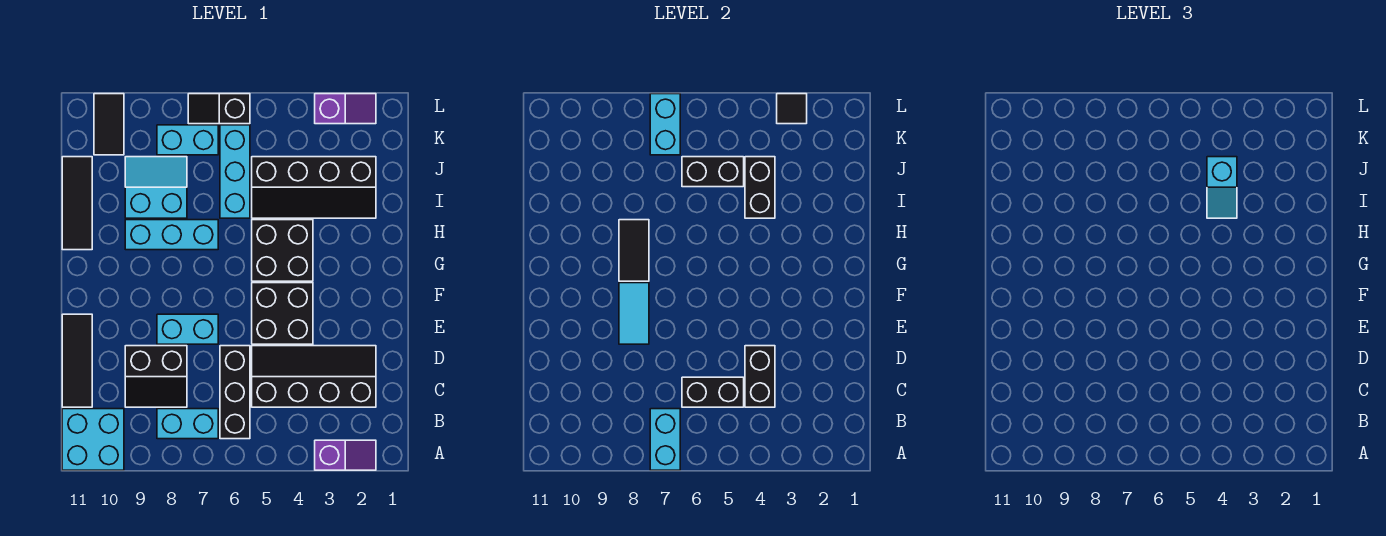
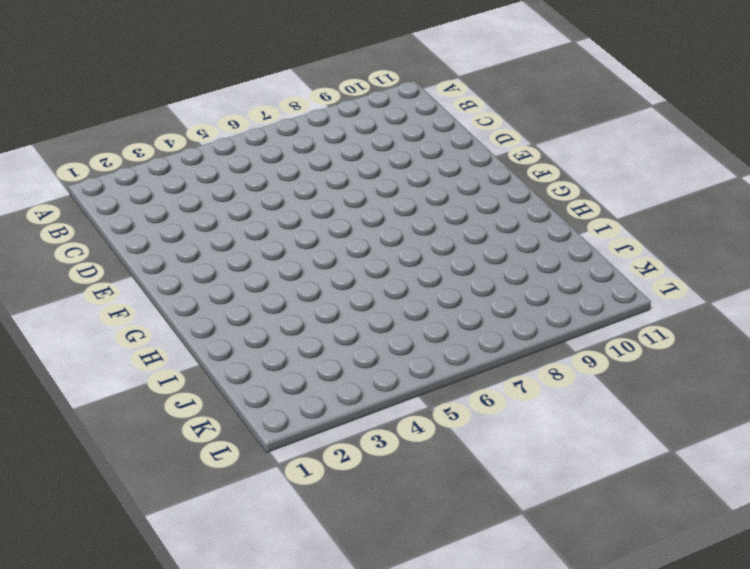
none -> purple 1x2 slope [315,440,376,470]
none -> cyan 2x2 brick [62,409,124,470]
none -> black 1x3 brick [220,346,250,439]

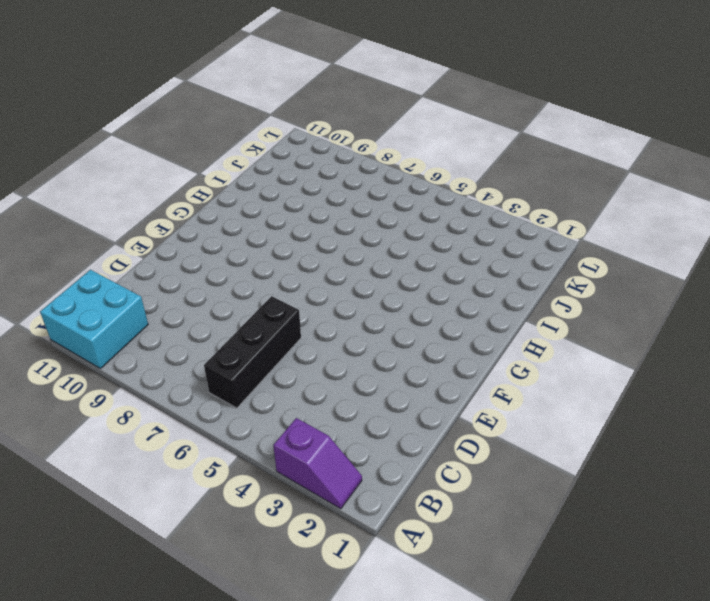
none -> cyan 1x2 brick [157,409,218,439]
none -> black 2x4 slope [252,346,376,407]
none -> black 2x2 slope [125,346,187,407]

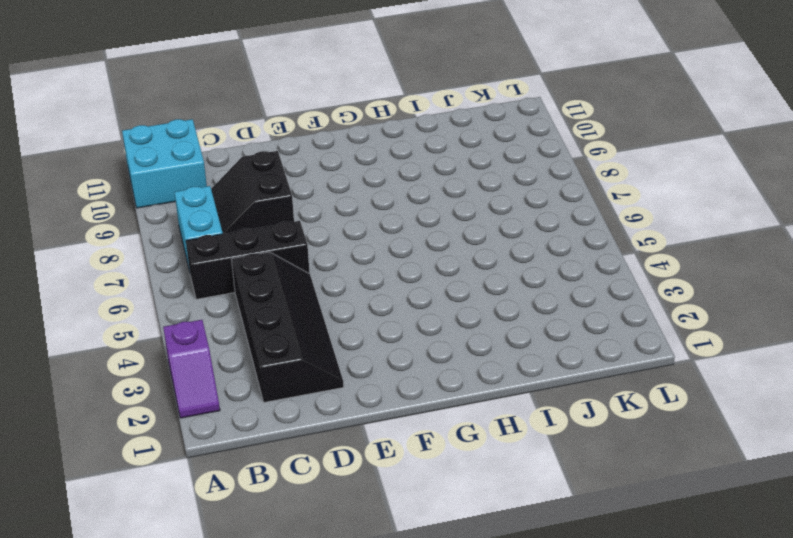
none -> black 1x3 tile [62,314,92,407]
none -> black 2x2 brick [252,283,313,344]
none -> cyan 1x2 brick [157,314,218,344]

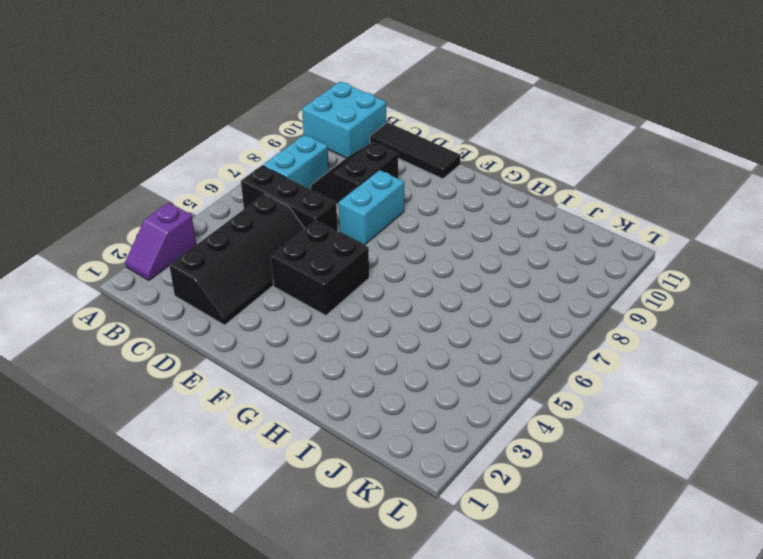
none -> black 2x2 brick [252,220,313,281]
none -> cyan 1x3 brick [125,220,218,250]
none -> black 1x3 tile [62,157,92,250]

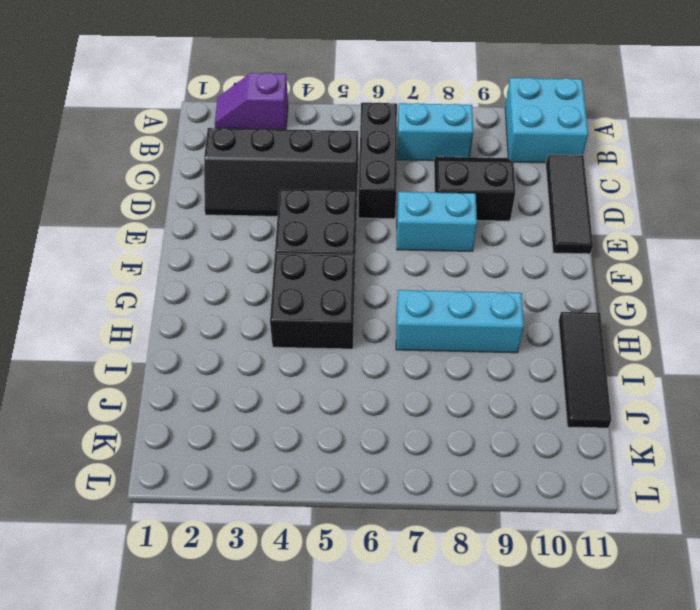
none -> black 2x4 slope [252,157,376,218]
none -> cyan 1x3 brick [220,125,250,218]
none -> cyan 2x2 slope [125,157,187,218]

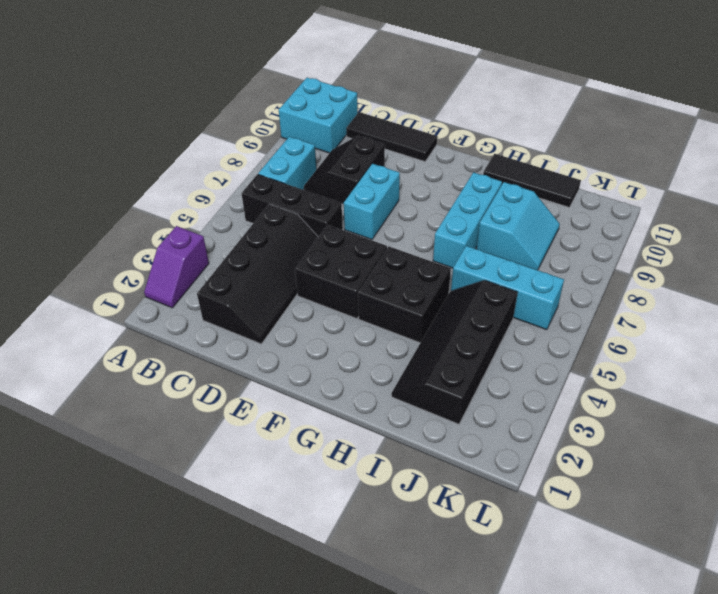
none -> cyan 1x2 brick [157,125,218,155]
none -> black 1x2 tile [94,94,124,155]
none -> purple 1x2 slope [315,94,376,124]

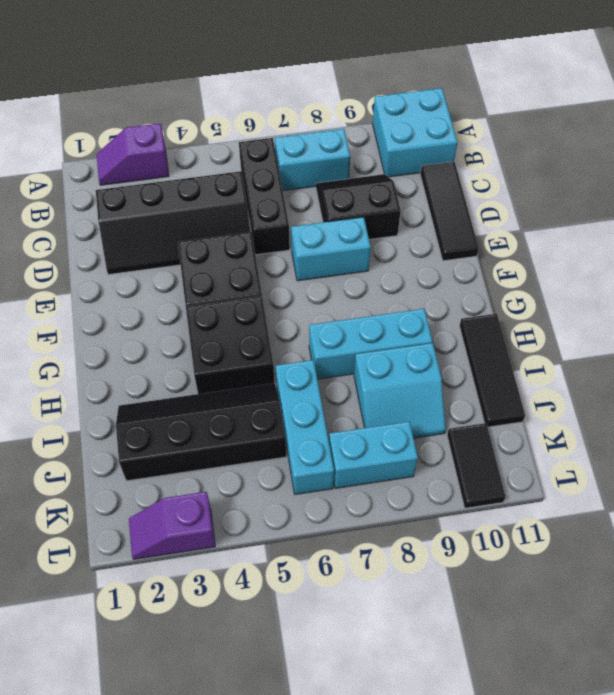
none -> black 1x2 slope [188,94,250,124]
none -> cyan 1x2 brick [650,409,680,470]
none -> black 1x2 brick [745,346,775,407]

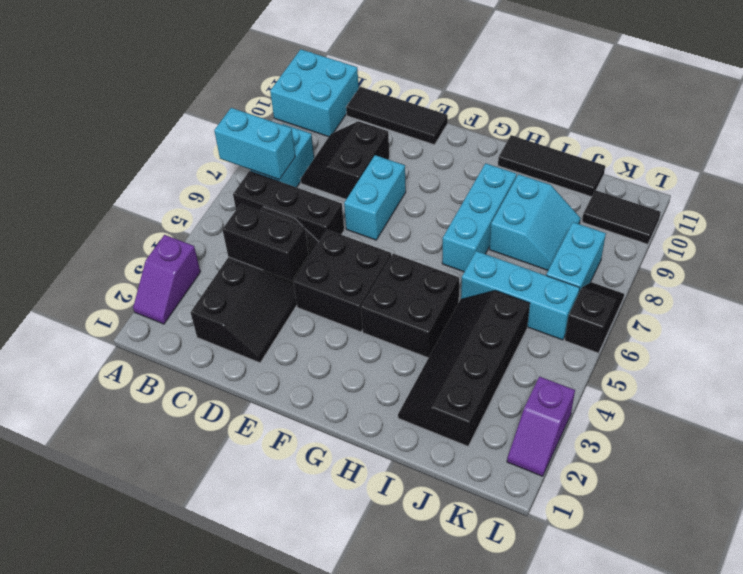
none -> black 1x2 brick [682,377,744,407]
none -> cyan 1x2 tile [619,283,649,344]
none -> black 1x2 tile [619,220,649,281]

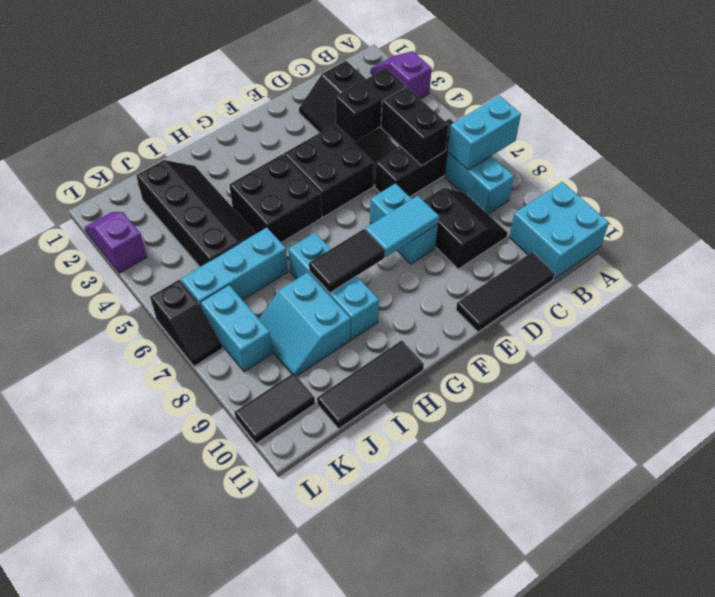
none -> black 1x2 brick [745,157,775,218]
none -> black 1x2 brick [682,157,744,187]
none -> cyan 1x2 brick [650,94,680,155]

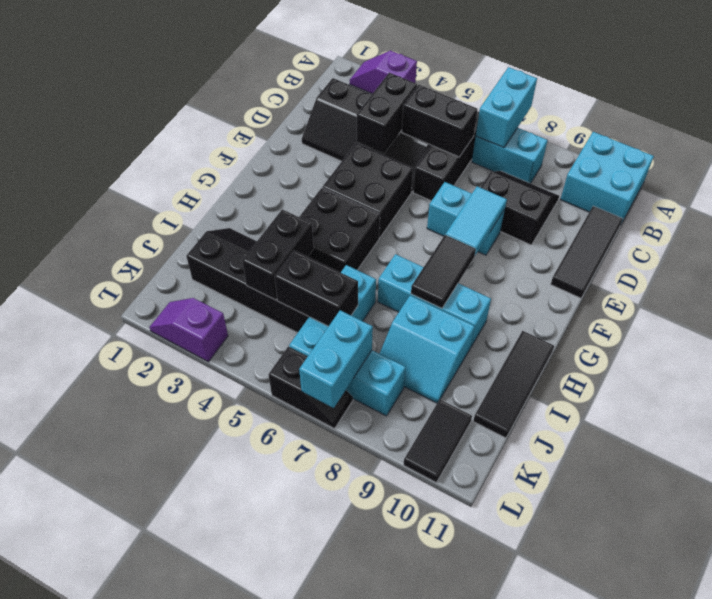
none -> black 1x1 tile [777,94,807,124]
none -> cyan 1x2 slope [1207,157,1237,218]

